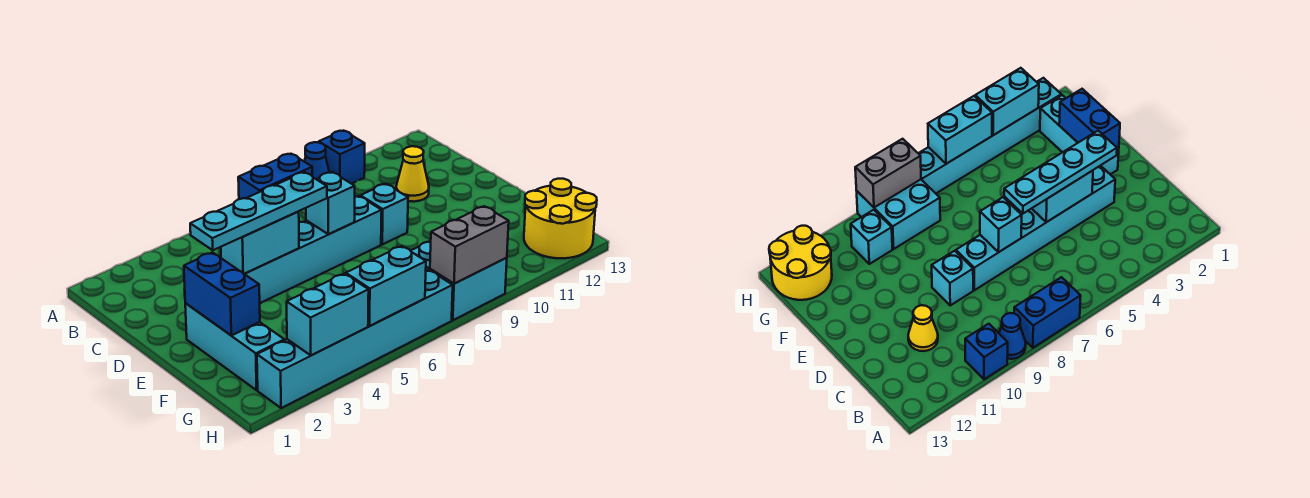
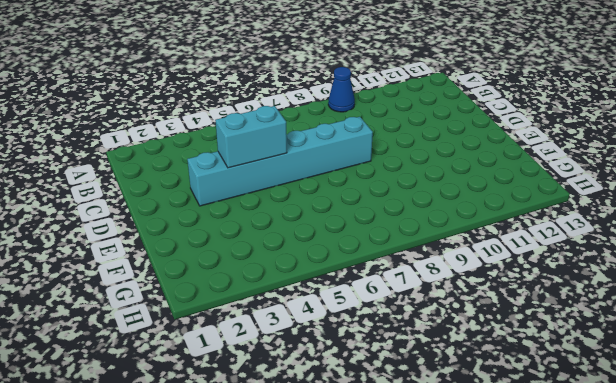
none -> blue 1x2 brick [238,154,312,199]
none -> blue 1x1 brick [319,131,365,184]
none -> yellow 1x1 cone [396,146,429,202]

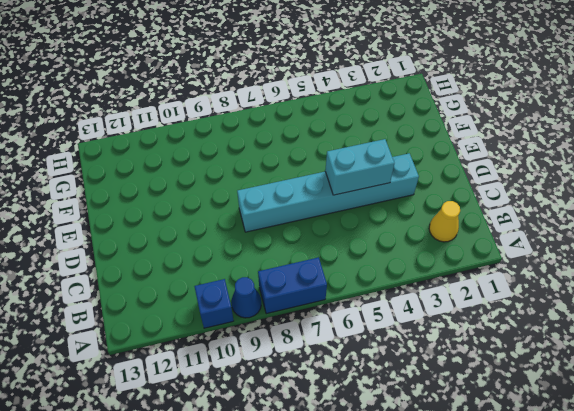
yellow 1x1 cone [429,201,460,242] -> yellow 1x1 cone moved to [396,146,429,202]
none -> cyan 1x1 brick [360,184,408,244]
none -> cyan 1x3 brick [185,303,284,390]
none -> cyan 2x2 brick [411,241,507,320]

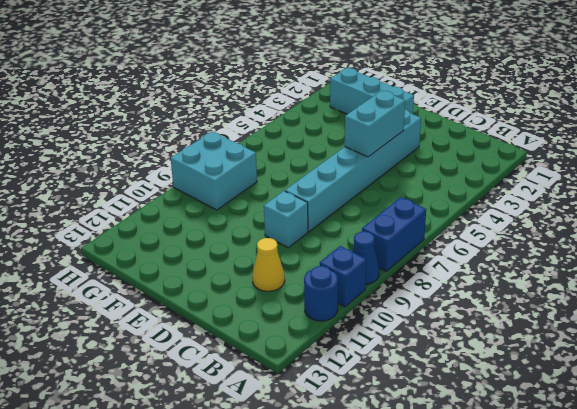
blue 1x1 round brick [304,266,338,321] -> none
none -> cyan 1x1 brick [851,210,892,264]
none -> yellow 2x2 round brick [524,179,597,258]
none -> cyan 1x6 brick [257,270,453,408]

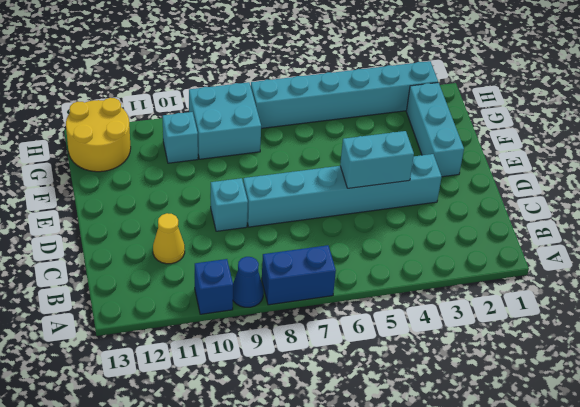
none -> cyan 1x1 brick [306,172,355,234]
none -> blue 1x2 brick [184,252,260,335]
none -> cyan 1x2 brick [287,274,369,355]

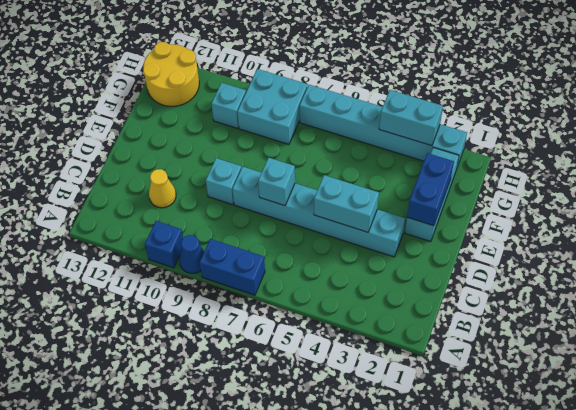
none -> cyan 1x2 brick [346,246,426,326]
none -> grey 1x2 brick [430,206,509,284]
none -> cyan 1x4 plate [190,172,327,250]

